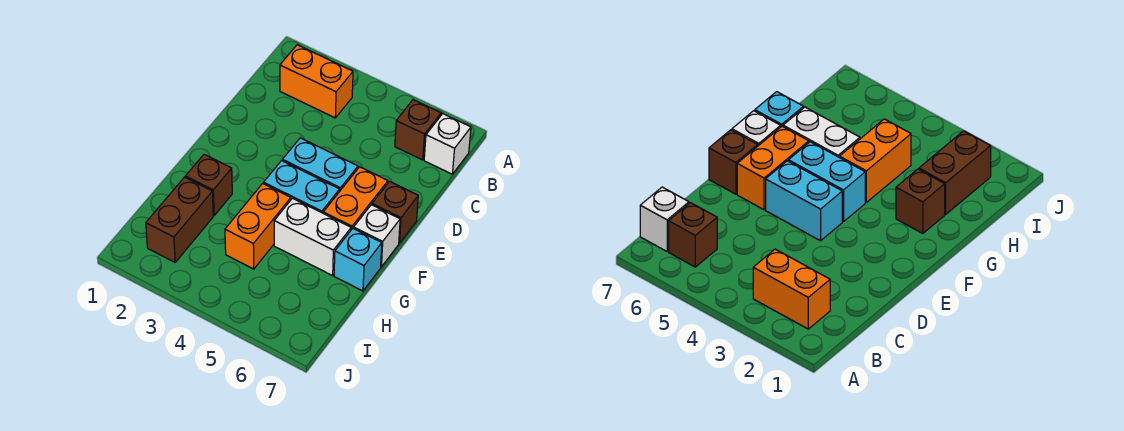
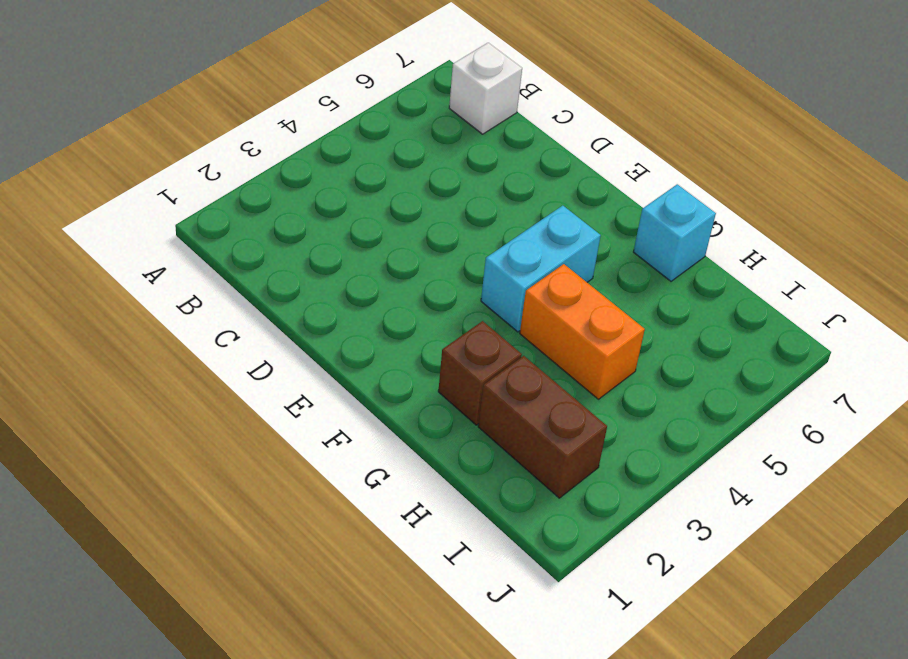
none -> orange 1x2 brick [280,45,353,118]
none -> brown 1x1 brick [395,100,441,160]
none -> cyan 1x2 brick [282,138,358,190]

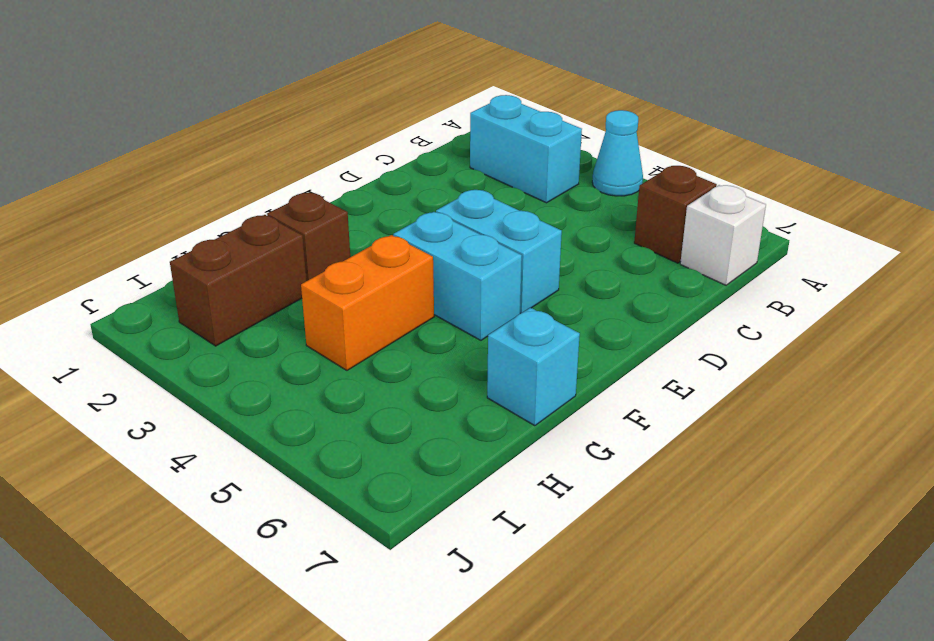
cyan 1x1 cone [592,110,643,196] -> none
cyan 1x2 brick [470,95,582,203] -> orange 1x2 brick [280,45,353,118]
none -> orange 1x2 brick [323,167,388,230]
none -> brown 1x1 brick [372,181,418,243]
none -> white 1x1 brick [354,205,400,267]

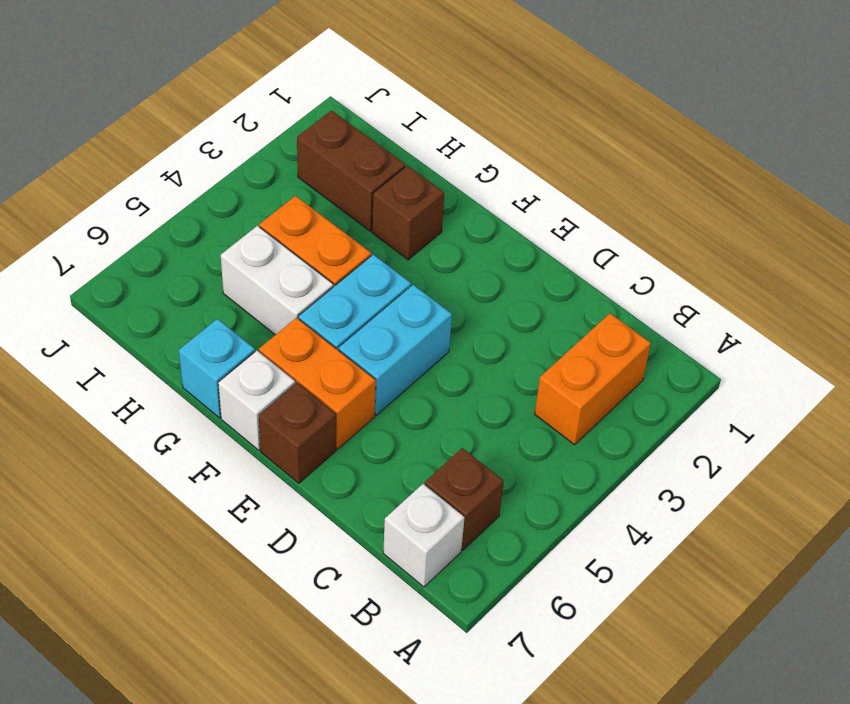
white 1x2 brick [221,226,333,335] -> white 1x2 brick turned to [274,198,351,276]

